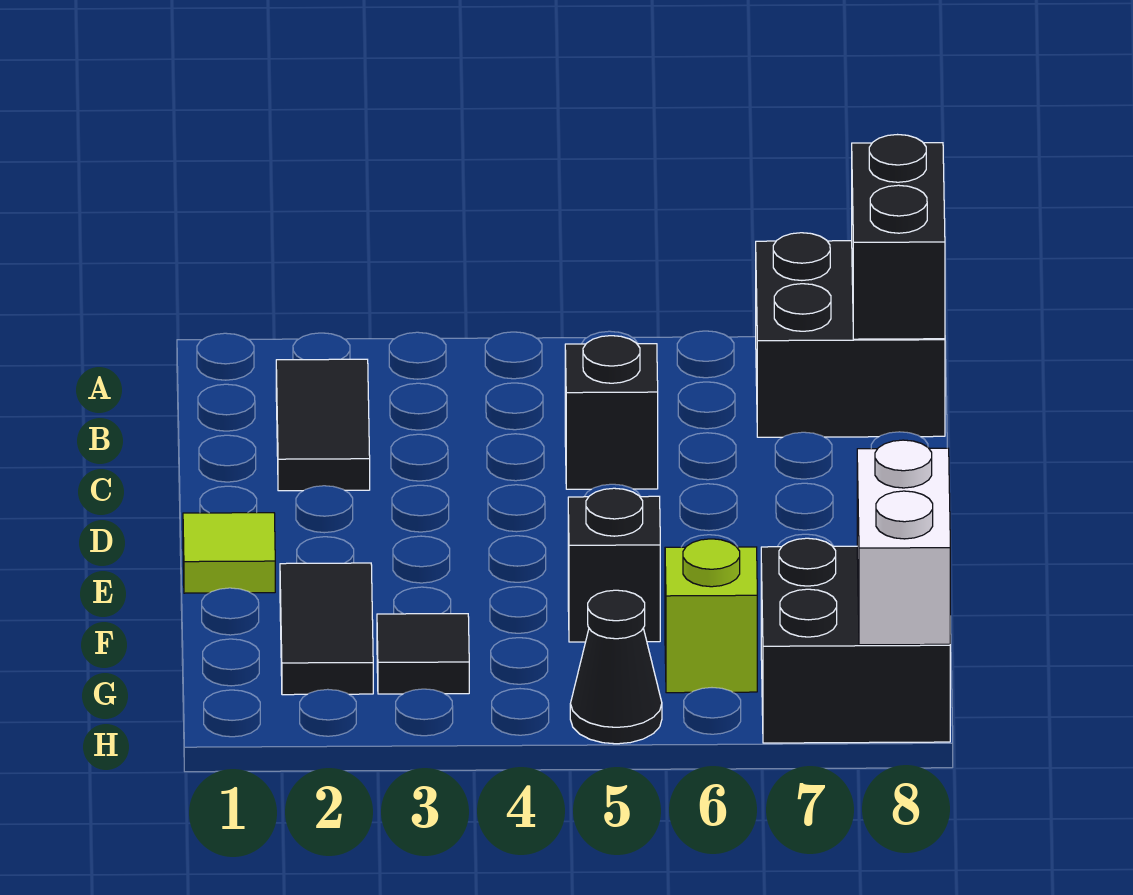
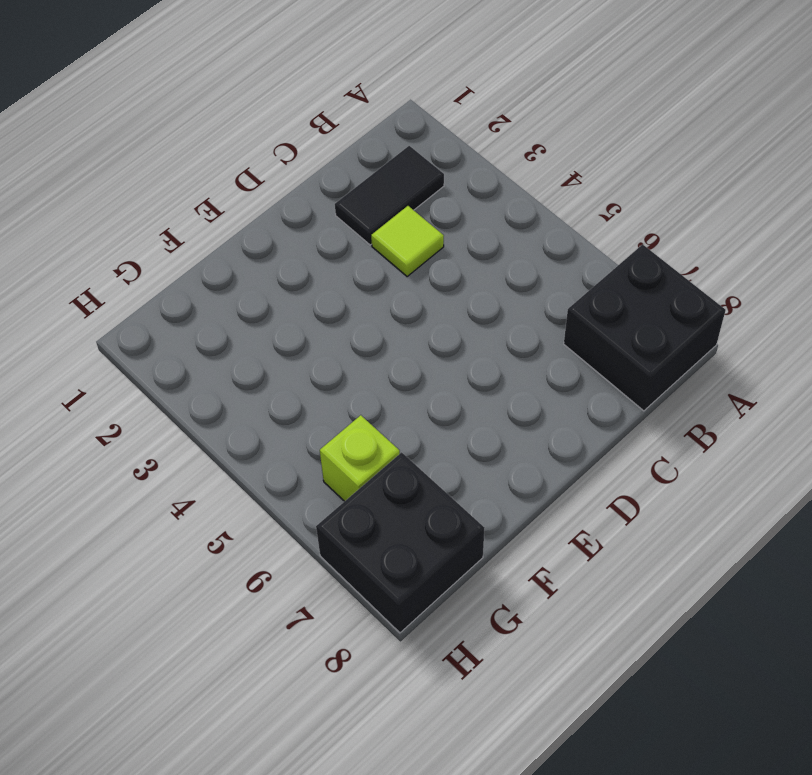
lime 1x1 tile [371,206,444,277] -> lime 1x1 tile moved to [183,513,275,593]
none -> black 1x1 brick [565,336,658,489]
none -> black 1x2 tile [280,563,373,695]
none -> black 1x1 brick [568,488,660,642]

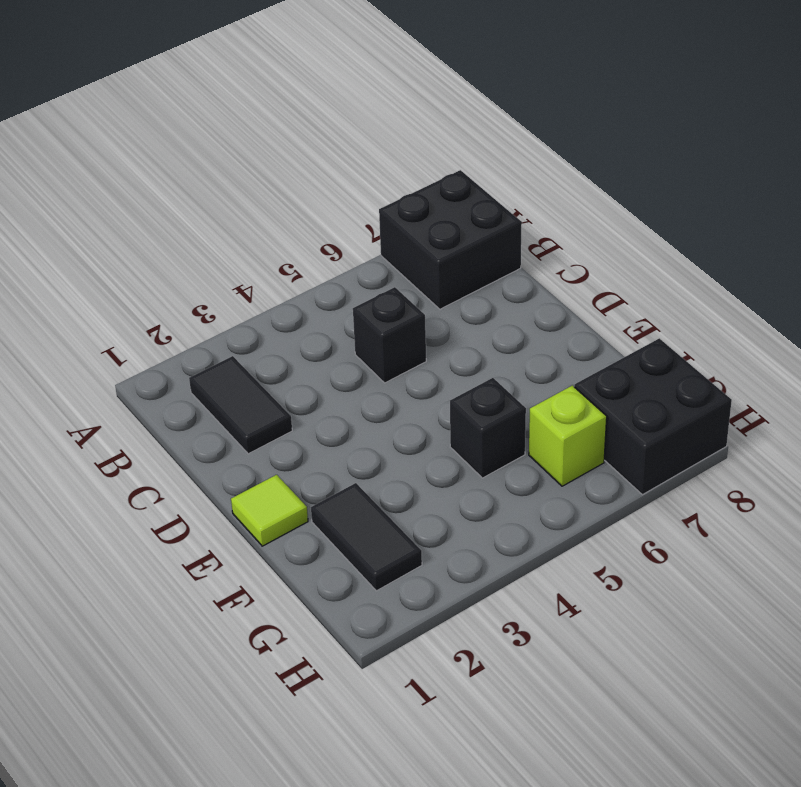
none -> black 1x1 tile [377,614,469,694]
none -> black 1x1 cone [570,590,662,744]
none -> black 1x2 brick [852,135,945,339]

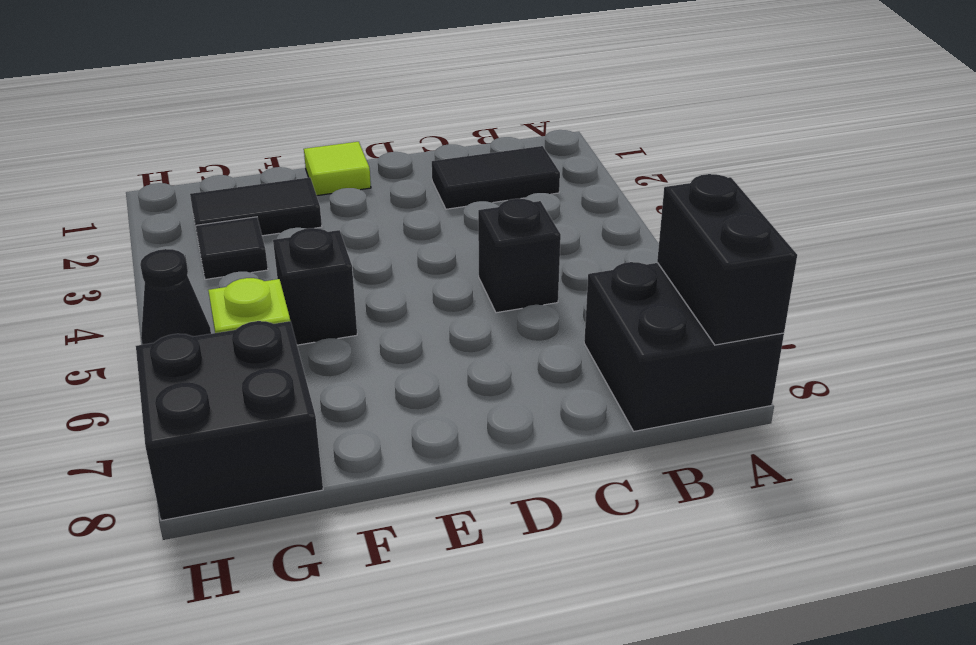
black 1x2 brick [657,174,797,345] -> black 1x2 brick turned to [852,135,945,339]
none -> white 1x2 brick [857,440,950,645]

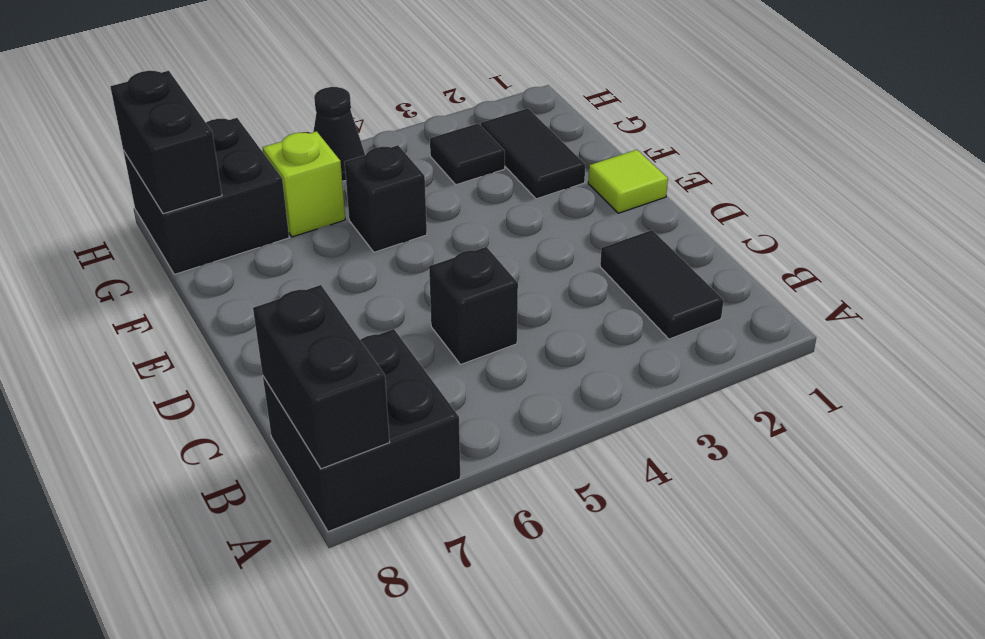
black 1x2 brick [110,71,222,214] -> white 1x2 brick [857,440,950,645]

